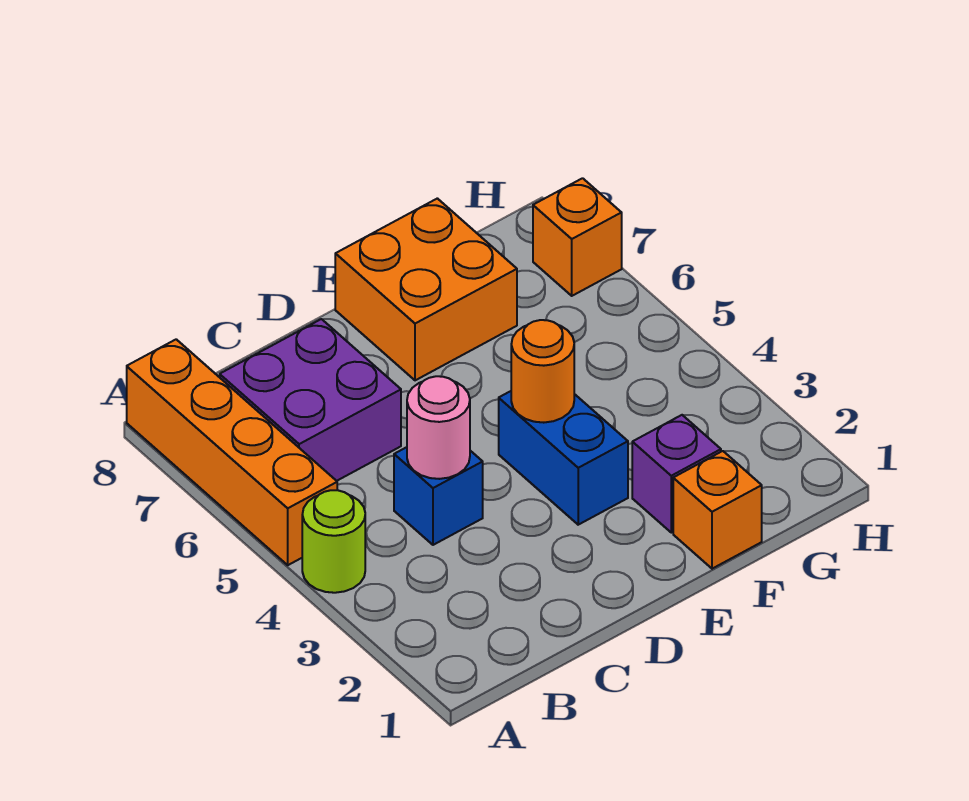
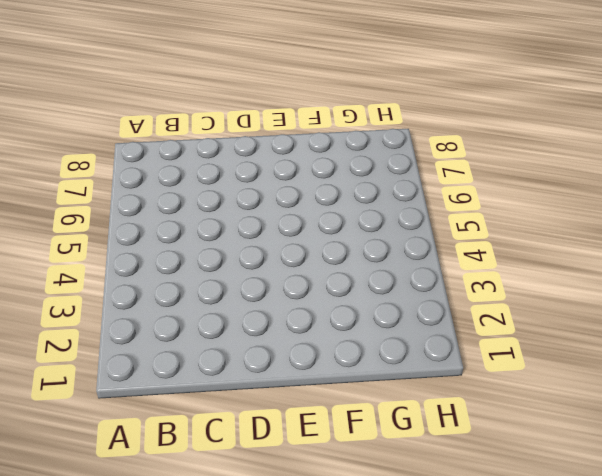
none -> lime 1x1 round brick [302,490,365,593]
none -> orange 1x4 brick [127,339,337,565]

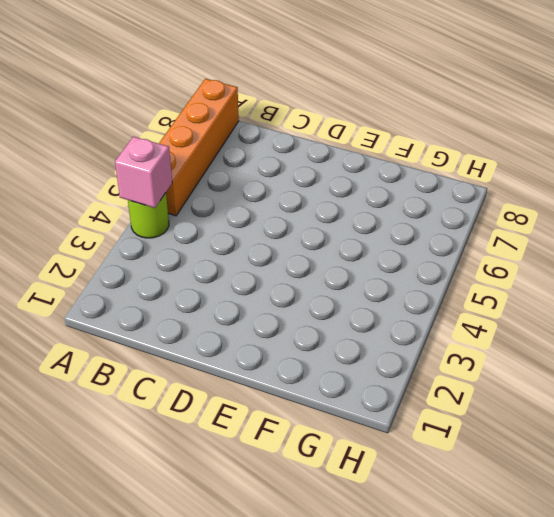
pink 1x1 brick [115,137,172,208] -> none
none -> purple 2x2 brick [220,319,401,481]
none -> blue 1x1 brick [394,447,483,545]

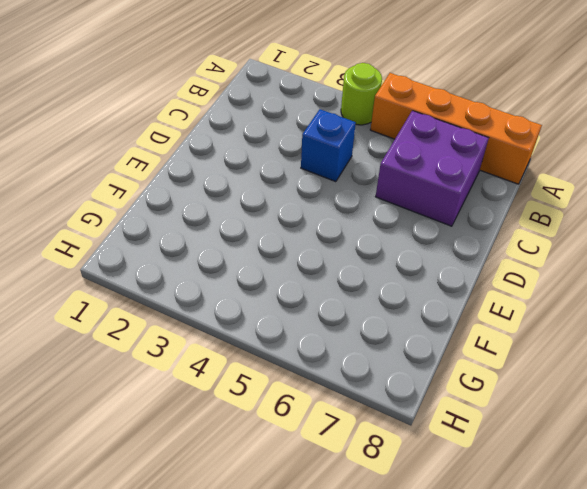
none -> blue 1x2 brick [499,391,628,525]
none -> orange 2x2 brick [335,198,517,380]

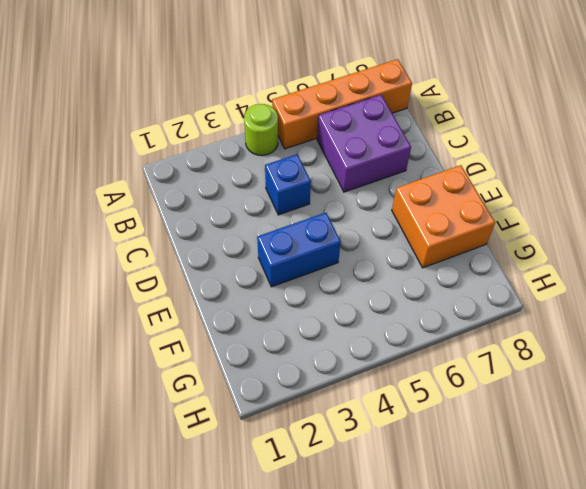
none -> orange 1x1 brick [673,451,762,569]
none -> purple 1x1 brick [632,415,721,533]

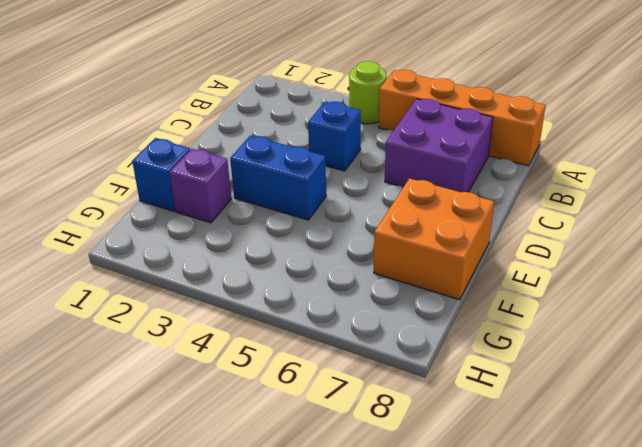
blue 1x1 brick [132,138,190,211] -> orange 1x1 brick [673,451,762,569]
none -> orange 1x1 brick [533,178,622,296]
none -> pink 1x1 round brick [407,376,470,479]

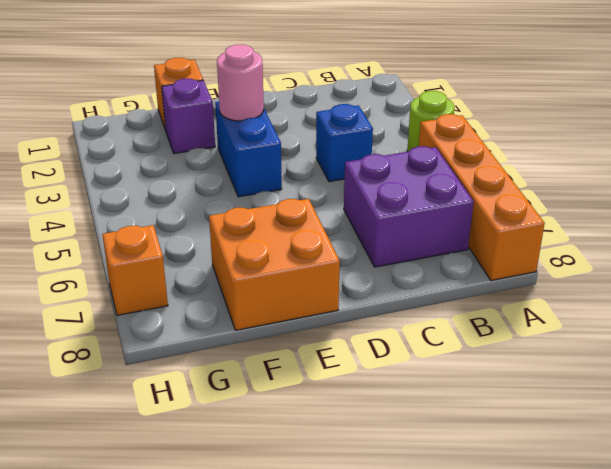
pink 1x1 round brick [217,45,264,121] -> pink 1x1 round brick moved to [407,376,470,479]
none -> orange 1x1 round brick [511,320,574,423]

